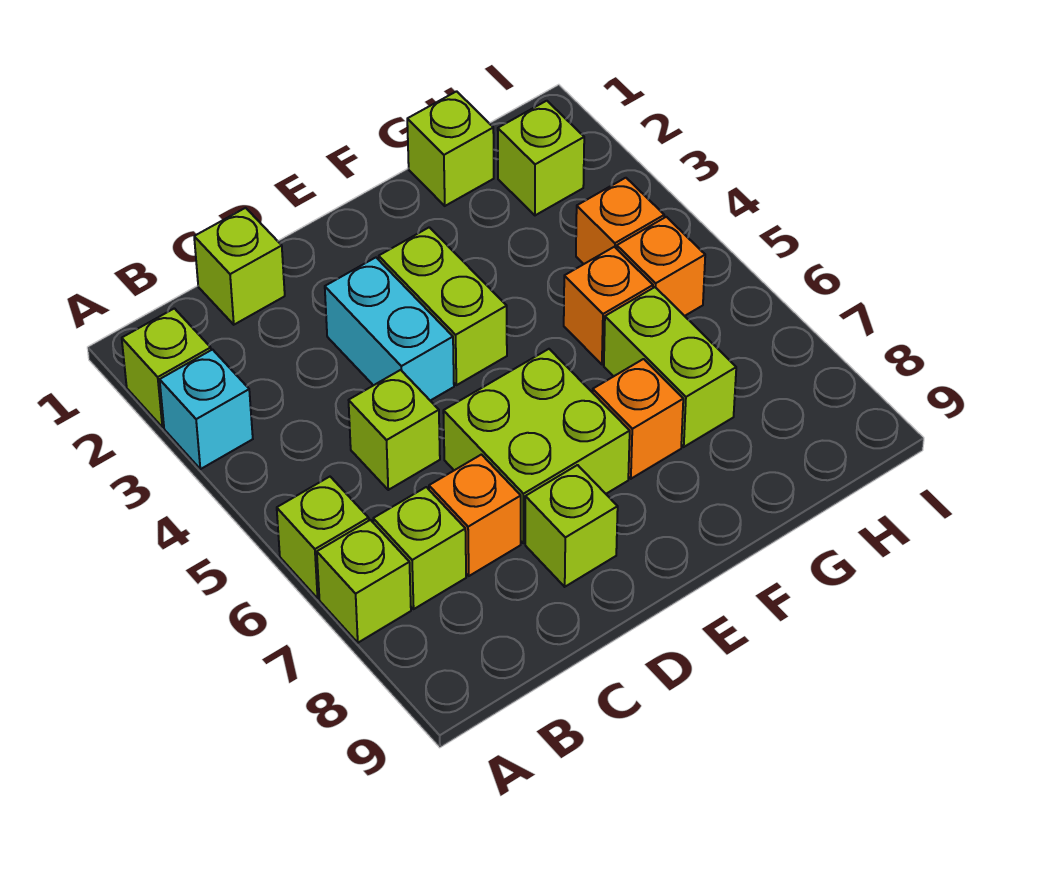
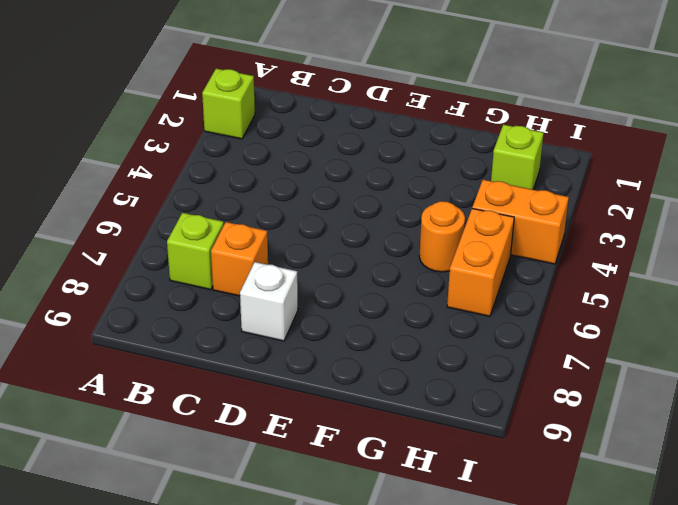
white 1x1 brick [240,262,298,341] -> lime 1x1 brick [525,465,618,587]
orange 1x1 round brick [419,201,465,272] -> orange 1x1 brick [564,247,653,364]
orange 1x2 brick [472,180,569,264] -> orange 1x1 brick [576,178,664,264]
orange 1x2 brick [447,209,514,316] -> orange 1x1 brick [617,217,705,316]
none -> cyan 1x1 brick [160,350,253,469]
none -> lime 1x1 brick [277,477,369,598]
none -> lime 1x1 brick [317,520,411,643]

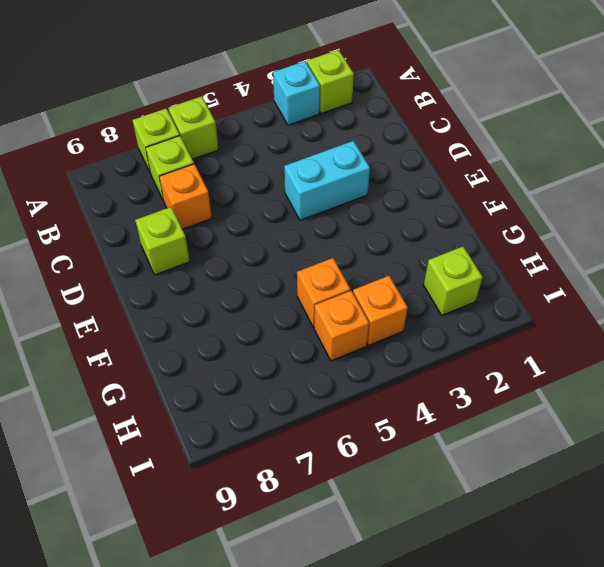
none -> lime 1x1 brick [194,208,285,325]
none -> lime 1x1 brick [349,370,440,490]
none -> lime 2x2 brick [443,349,630,543]

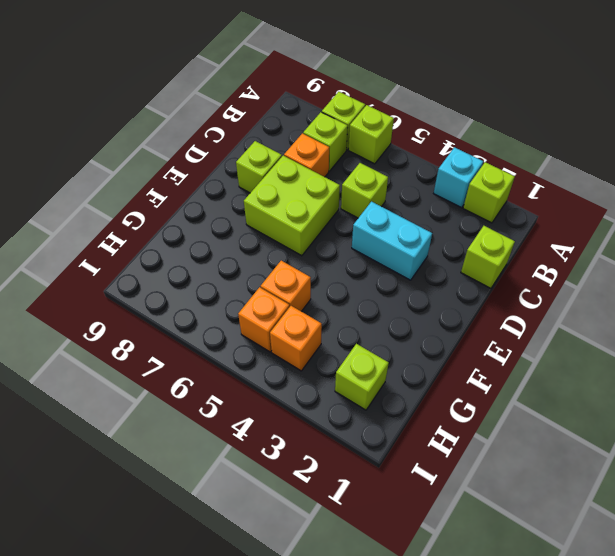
none -> lime 1x2 brick [379,227,507,385]
none -> orange 1x1 brick [593,359,683,479]
none -> lime 1x1 brick [407,91,494,206]

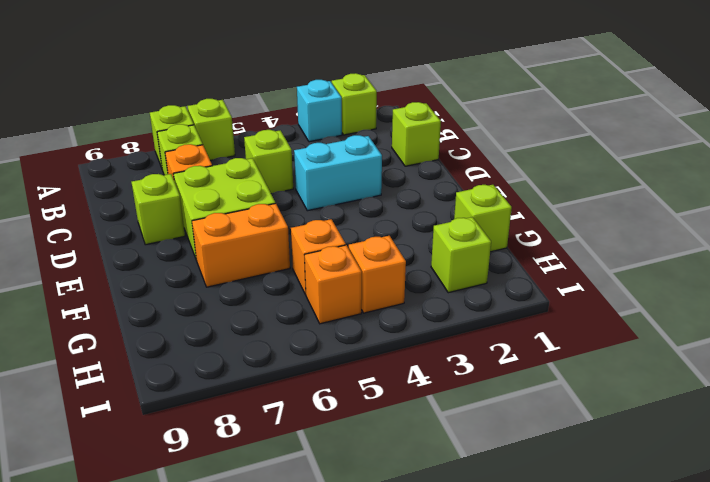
orange 1x2 brick [192,203,290,287] -> orange 1x1 brick [593,359,683,479]
none -> lime 1x2 brick [379,227,507,385]
none -> lime 1x2 brick [604,287,736,447]

